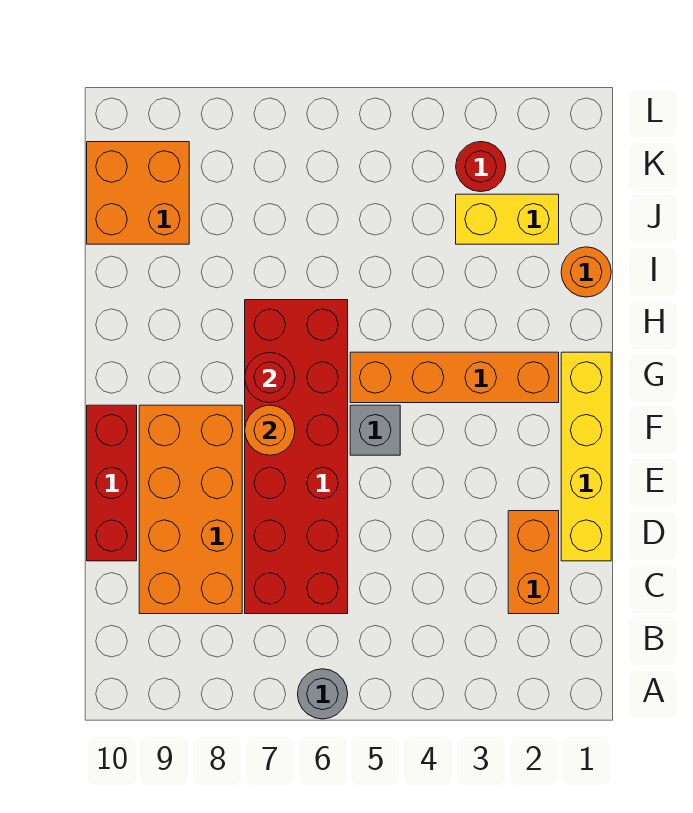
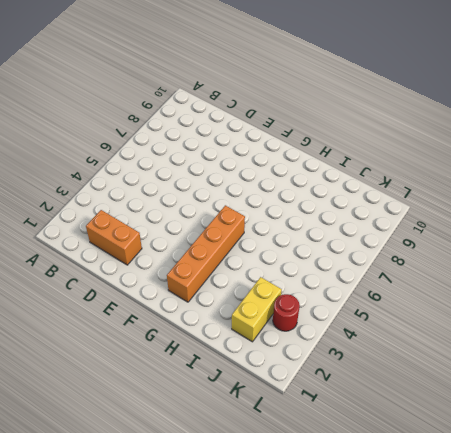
none -> grey 1x1 round brick [298,669,348,719]
none -> red 2x6 brick [245,300,348,614]
none -> orange 2x4 brick [139,405,242,614]

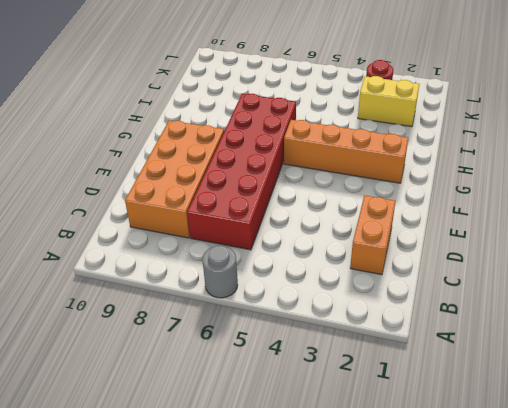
none -> yellow 1x4 brick [561,352,611,561]
none -> red 1x3 brick [87,405,137,561]
none -> grey 1x1 brick [350,405,400,455]

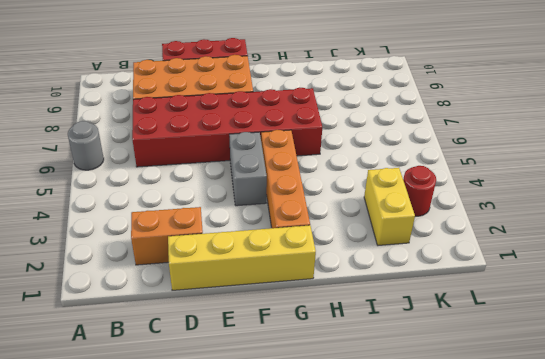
grey 1x2 brick [229,132,267,206] -> grey 1x1 brick [350,405,400,455]
none -> orange 1x1 round brick [561,247,611,297]
none -> orange 2x2 brick [87,142,189,244]
none -> orange 1x1 round brick [245,405,295,455]

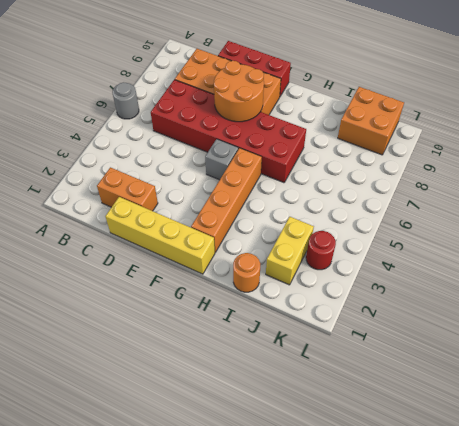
orange 2x2 round brick [214,61,264,122] -> orange 1x1 round brick [245,405,295,455]
none -> red 1x1 round brick [245,353,295,403]

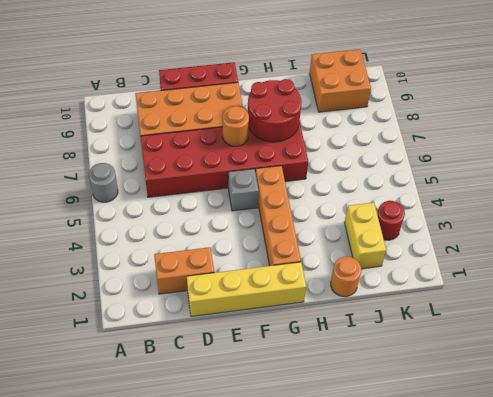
red 2x2 round brick [248,79,302,142] -> red 1x1 round brick [245,353,295,403]

